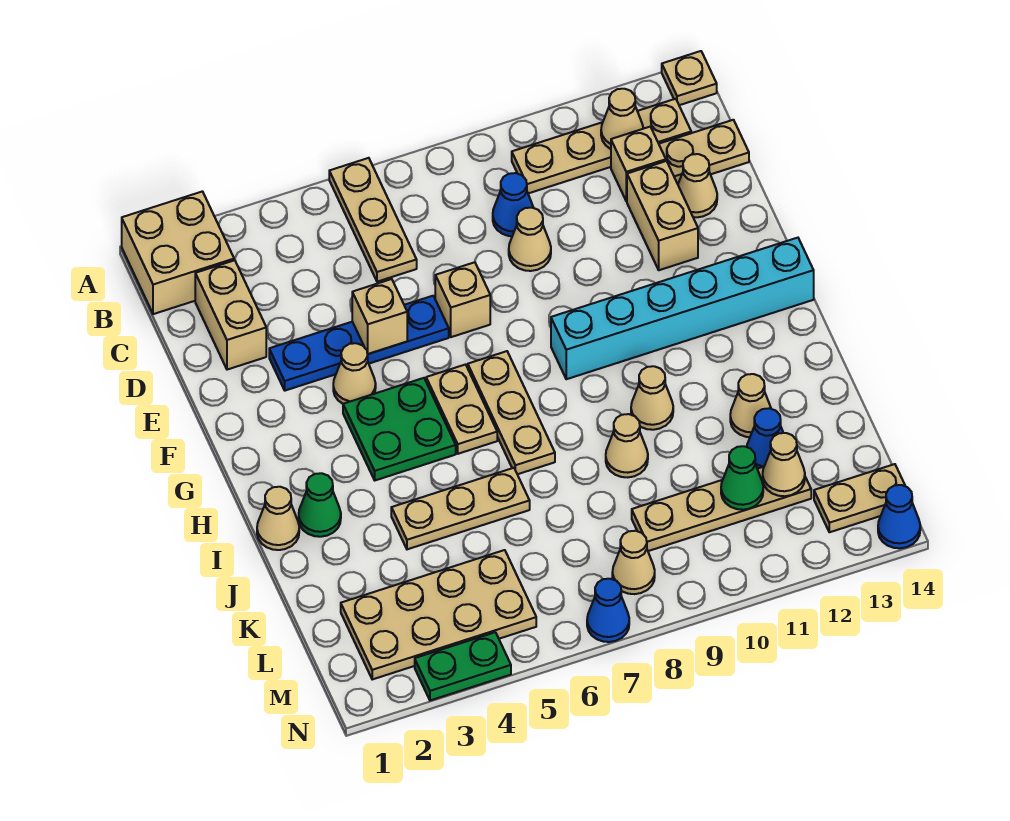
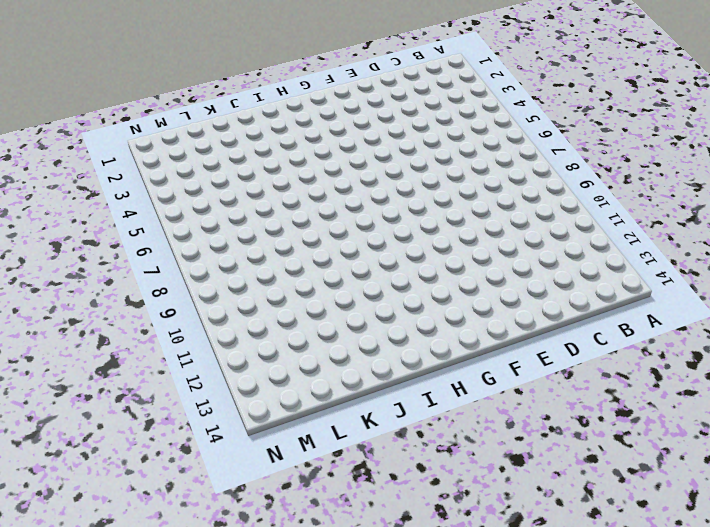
none -> tan 2x2 brick [122,191,234,314]
none -> tan 1x3 plate [329,158,417,282]
none -> tan 1x1 plate [662,51,717,105]
none -> tan 1x4 plate [512,99,691,193]

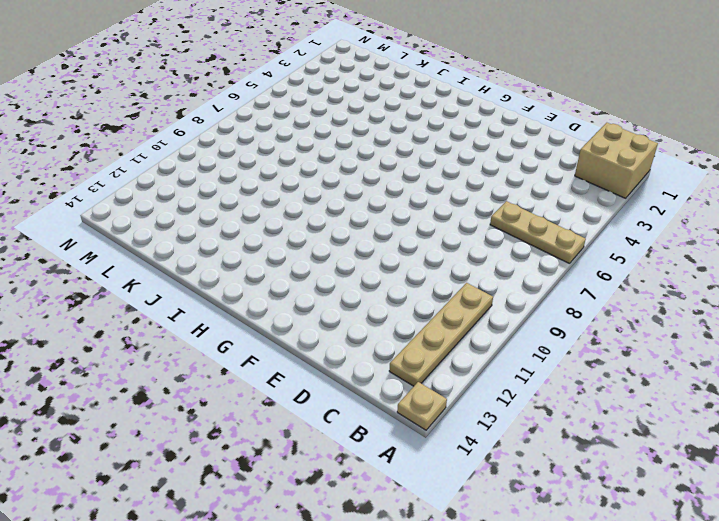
none -> tan 1x2 brick [195,260,266,370]
none -> blue 1x1 cone [493,173,533,236]
none -> tan 1x1 brick [611,127,666,201]
none -> tan 1x2 plate [659,120,749,184]

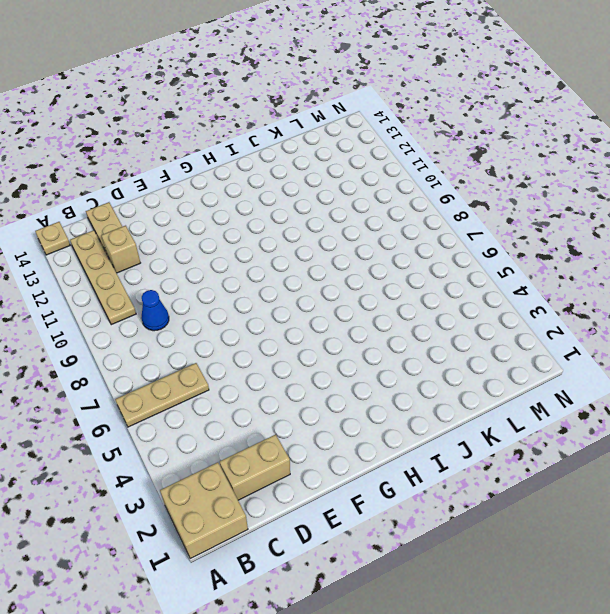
none -> tan 1x1 cone [509,208,551,271]
none -> tan 1x2 brick [627,161,698,270]
none -> tan 1x1 cone [678,154,717,217]
none -> blue 1x4 plate [269,296,449,391]

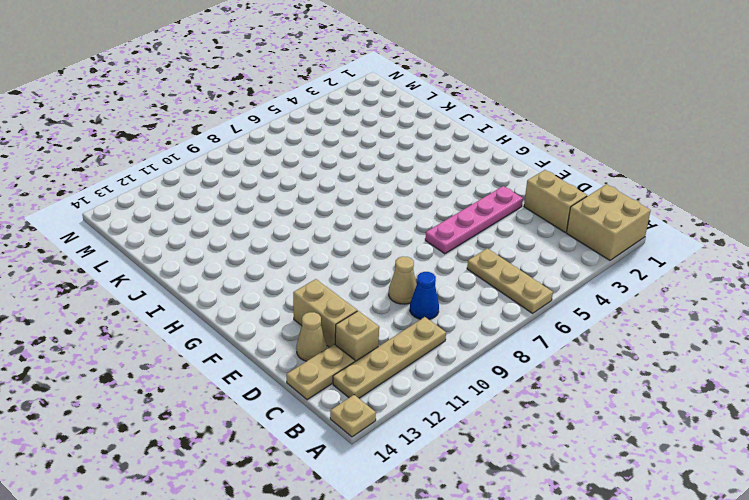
pink 1x4 plate [425,186,523,254] -> blue 1x4 plate [269,296,449,391]
none -> tan 1x1 brick [435,262,490,337]
none -> tan 1x1 cone [333,343,376,404]
none -> green 2x2 plate [343,378,456,480]
none -> tan 1x2 plate [426,365,497,454]

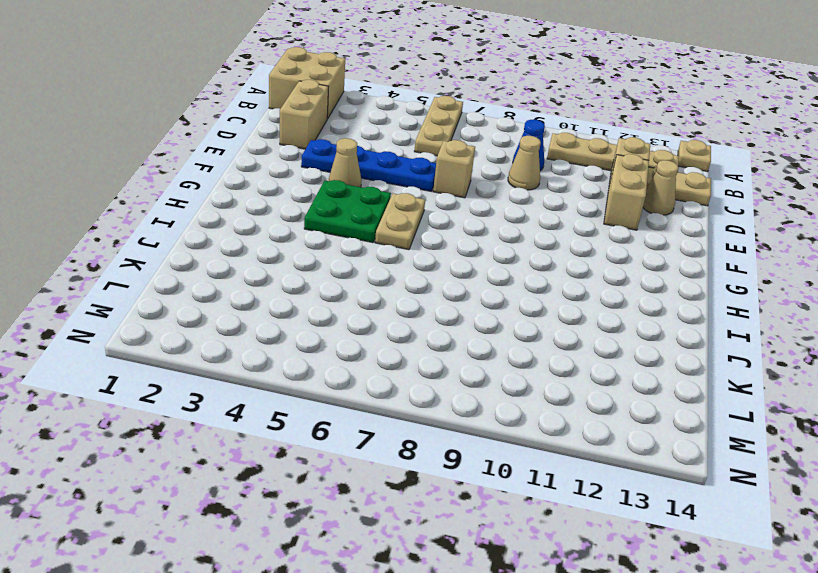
none -> tan 1x3 plate [468,351,555,474]
none -> cyan 1x6 brick [551,238,814,379]
none -> tan 1x1 cone [257,487,299,550]
none -> green 1x1 cone [299,473,341,537]

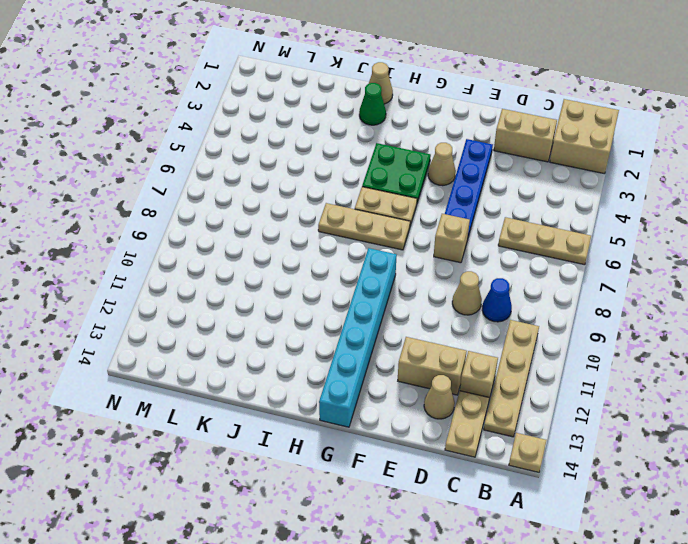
none -> tan 1x1 cone [631,366,673,430]
none -> tan 1x3 plate [391,468,530,549]
none -> tan 1x1 cone [606,414,648,477]
none -> tan 1x1 cone [730,374,771,437]

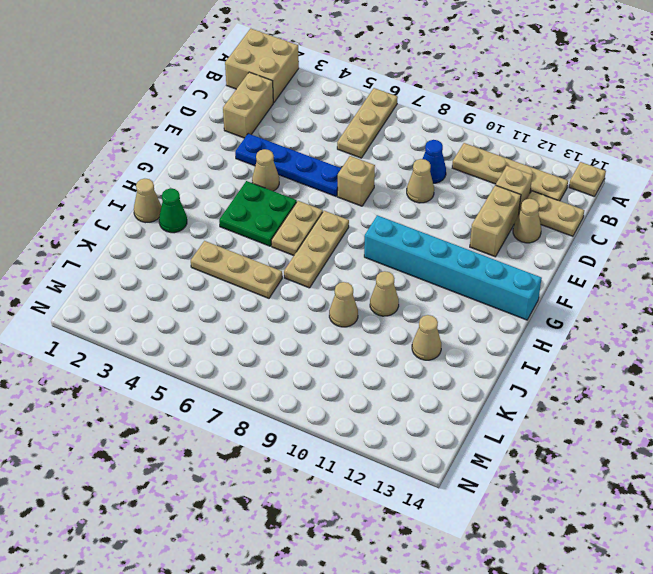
none -> blue 1x1 cone [747,408,783,469]
none -> tan 2x4 plate [341,550,536,679]
none -> tan 1x4 plate [632,467,811,551]
none -> tan 1x1 cone [612,531,655,594]

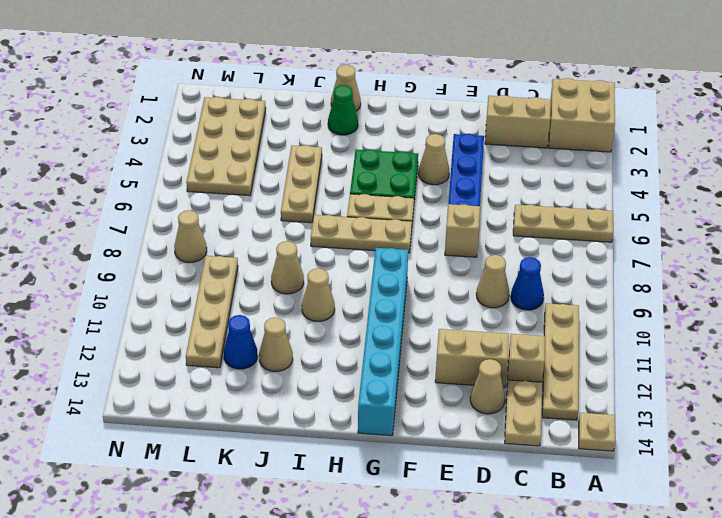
none -> tan 1x2 plate [814,464,905,532]
none -> green 1x2 plate [415,632,511,700]
none -> blue 1x1 cone [587,579,629,642]
none -> blue 1x1 cone [878,485,920,548]

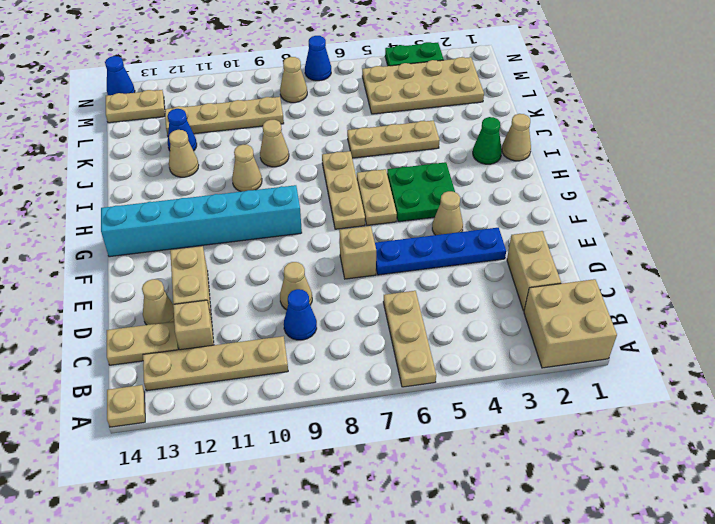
none -> tan 1x1 cone [601,89,643,149]
none -> tan 1x1 brick [352,279,407,354]
none -> green 1x1 cone [721,446,763,510]
none -> tan 1x1 cone [763,433,805,496]

